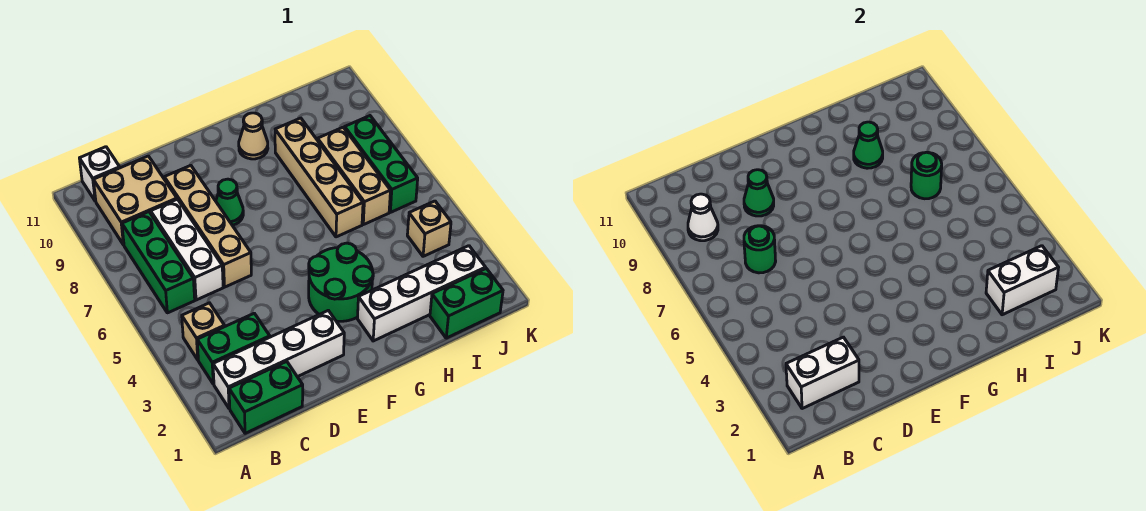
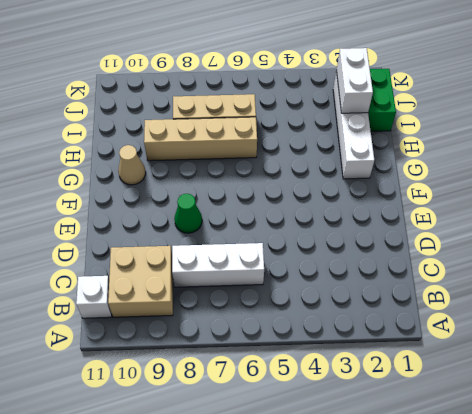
none -> green 1x2 brick [229,361,303,433]
none -> white 1x4 brick [213,310,344,409]
none -> green 1x2 brick [197,313,270,384]

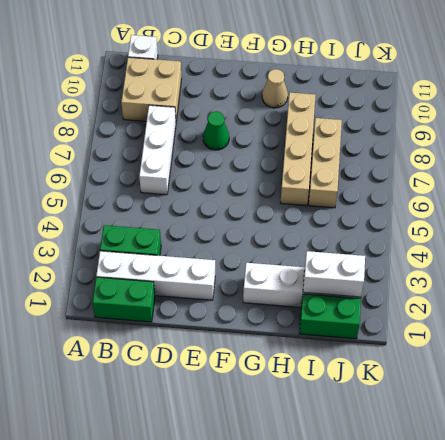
none -> tan 1x1 brick [182,303,225,360]
none -> green 1x3 brick [122,212,195,313]
none -> tan 1x4 brick [164,165,251,287]

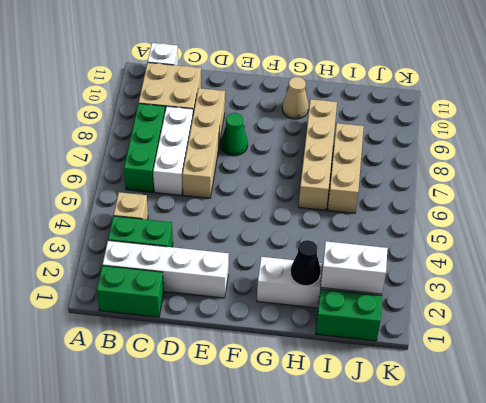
black 1x1 cone [291,240,321,286] -> none
none -> green 2x2 round brick [309,243,373,321]
none -> tan 1x1 brick [407,201,451,256]
none -> green 1x3 brick [345,116,418,212]

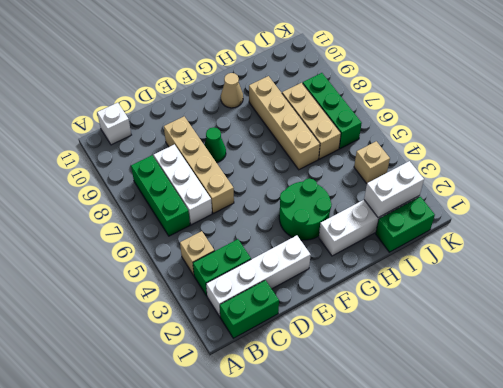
none -> tan 2x2 brick [93,156,177,245]
none -> white 1x2 brick [786,337,859,409]
none -> white 1x1 cone [688,194,718,241]

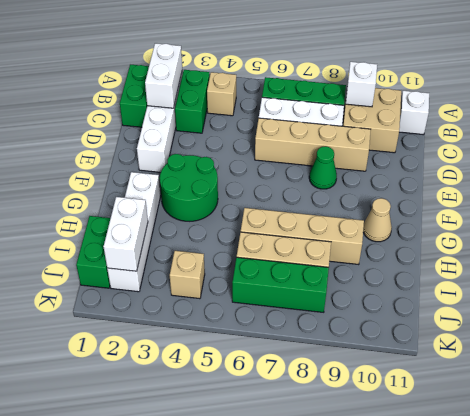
white 1x1 brick [346,62,377,107] -> white 1x1 cone [688,194,718,241]
none -> green 1x1 round brick [744,226,776,273]
none -> green 1x1 cone [744,170,774,216]
none -> green 1x1 cone [854,122,883,168]

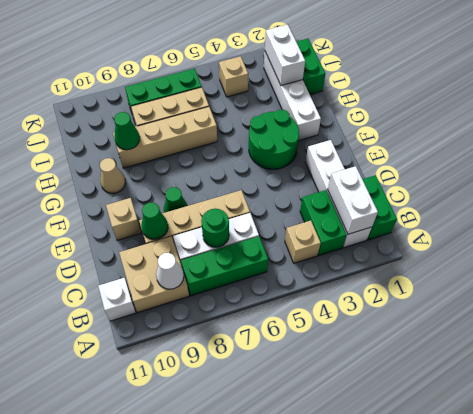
tan 1x1 brick [106,198,141,240] -> none
none -> green 1x1 round brick [911,152,942,199]

